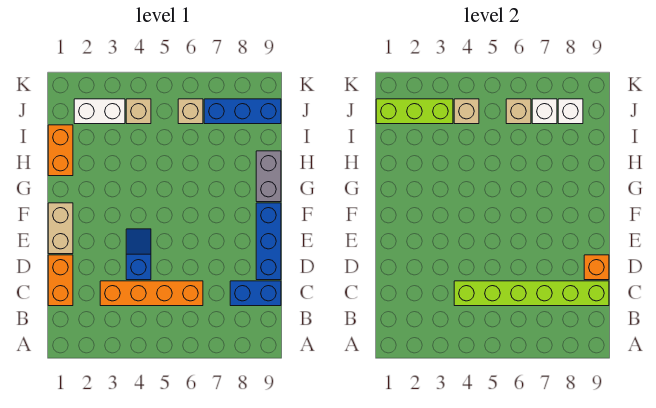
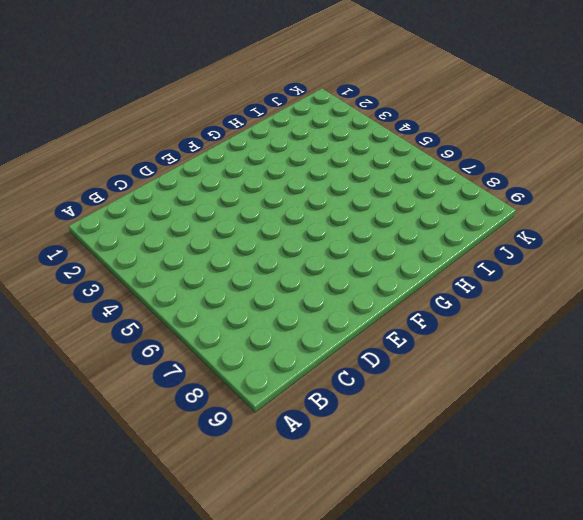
none -> orange 1x2 brick [48,255,73,306]
none -> orange 1x4 brick [100,281,203,306]
none -> blue 1x2 brick [230,281,281,306]

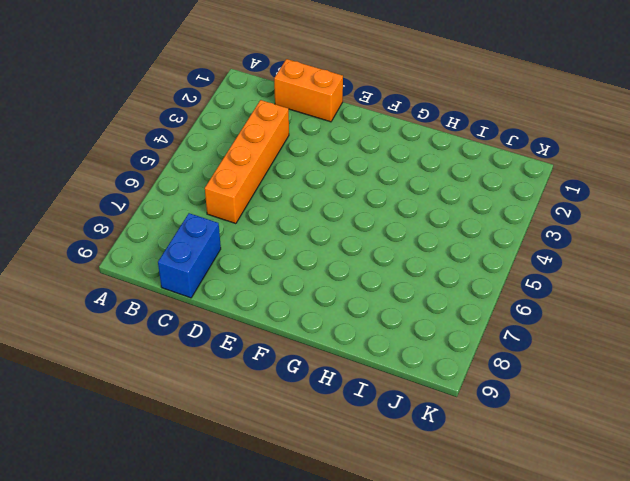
none -> blue 1x2 slope [126,229,151,280]
none -> blue 1x3 brick [256,203,281,280]
none -> tan 1x2 brick [48,203,73,254]

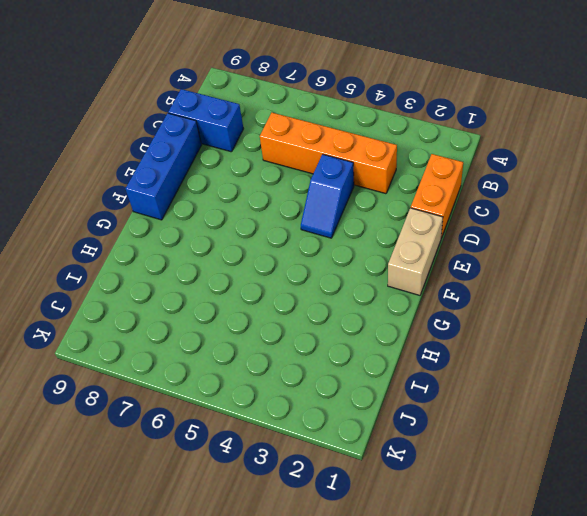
none -> grey 1x2 brick [256,151,281,202]
none -> orange 1x2 brick [48,125,73,176]
none -> white 1x2 brick [74,99,125,124]

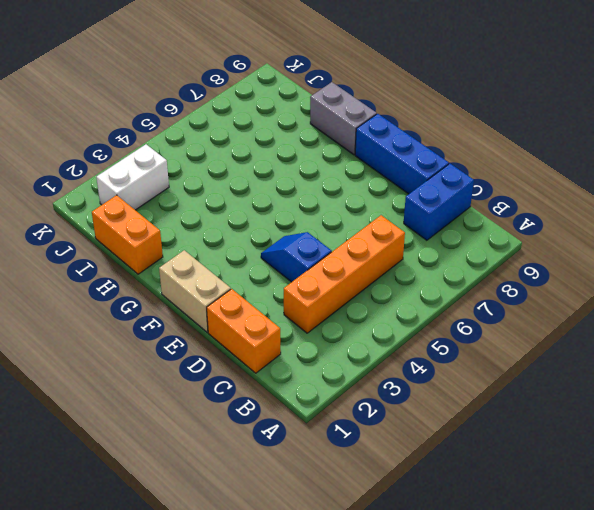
none -> tan 1x1 brick [126,99,151,124]
none -> tan 1x1 brick [178,99,203,124]
none -> blue 1x3 brick [204,99,281,124]

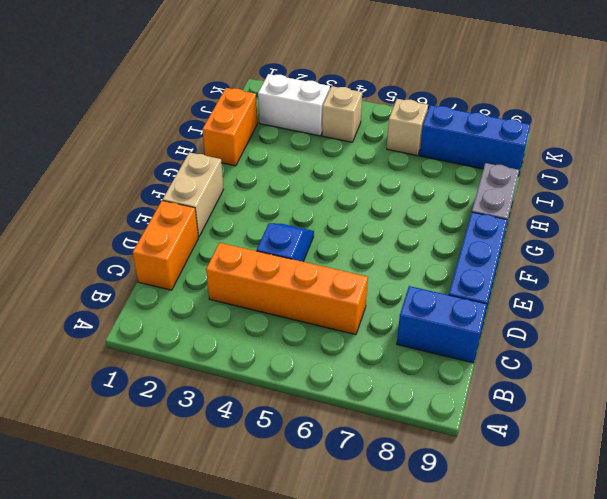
none -> lime 1x6 brick [454,281,609,306]
none -> orange 1x1 brick [584,255,609,280]
none -> lime 1x3 brick [376,99,453,124]

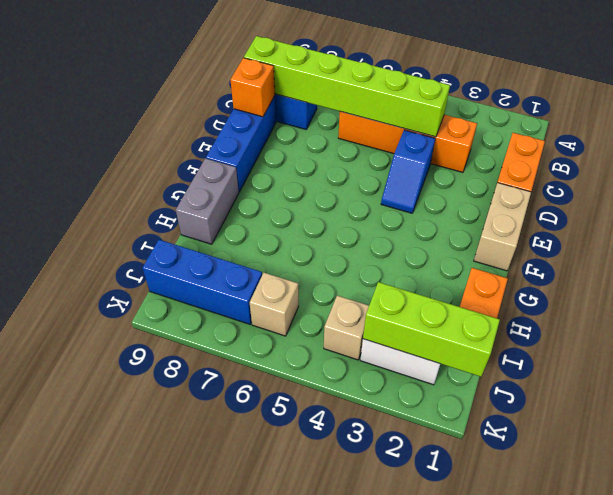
none -> tan 1x1 brick [454,99,479,124]
none -> tan 1x1 brick [506,99,531,124]
none -> white 1x1 brick [532,99,557,124]

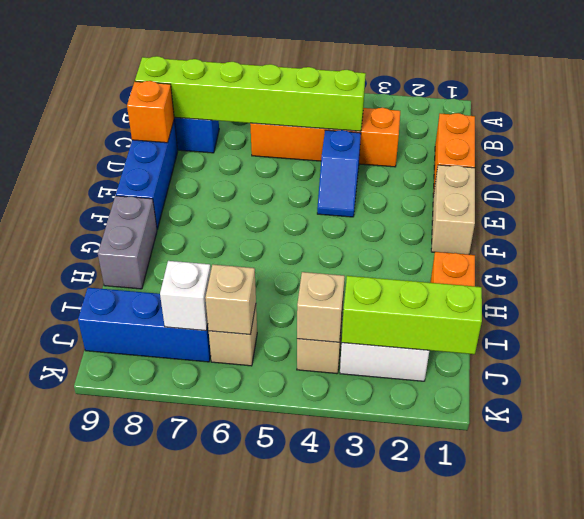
none -> white 1x1 brick [558,99,583,124]

